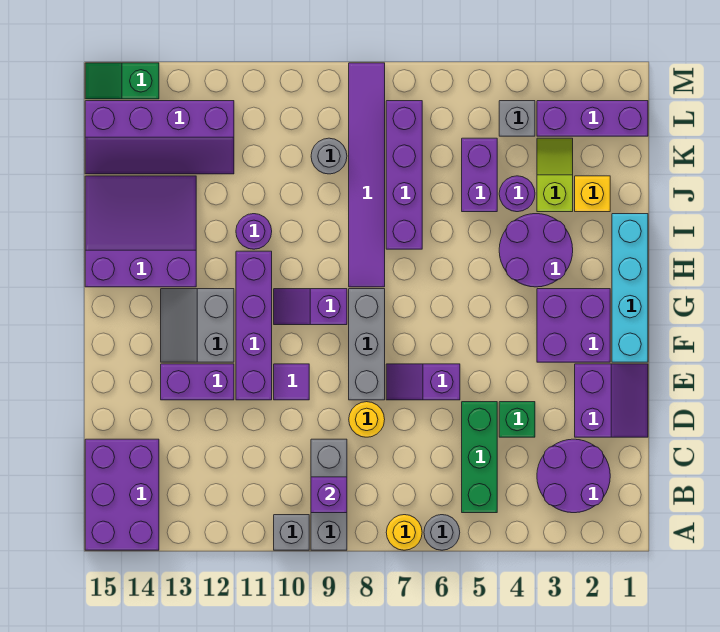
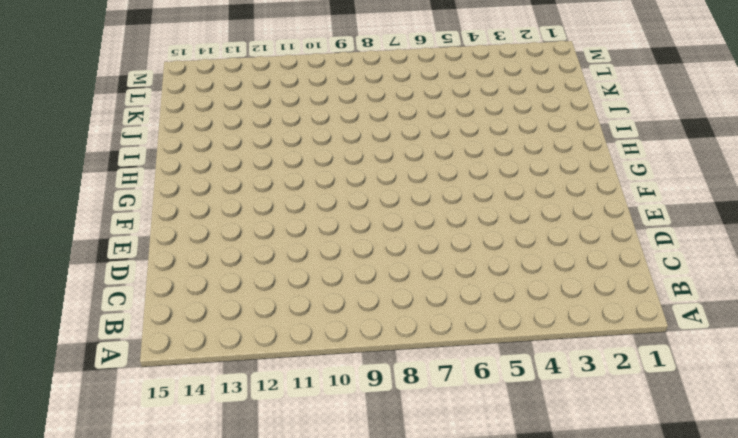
none -> grey 1x1 round brick [424,515,460,550]
none -> yellow 1x1 round brick [386,515,422,550]
none -> grey 1x3 brick [311,439,347,550]
none -> grey 1x1 brick [274,515,309,550]

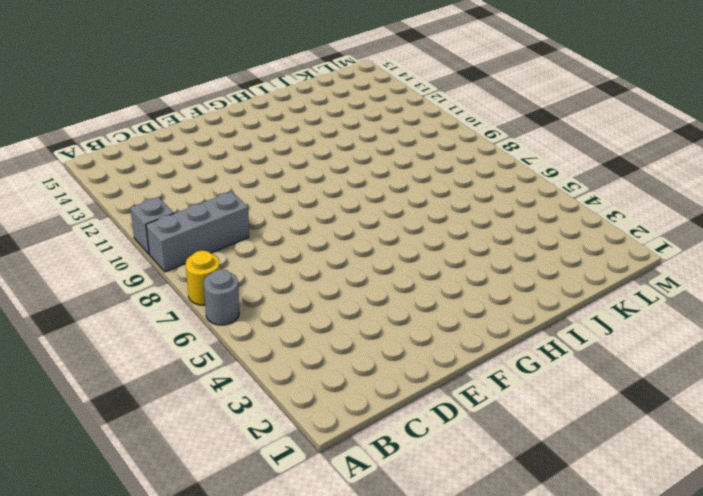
none -> purple 2x3 brick [85,439,159,550]
none -> purple 2x2 round brick [537,439,610,513]
none -> green 1x3 brick [462,402,497,513]
none -> purple 2x2 slope [575,364,648,437]

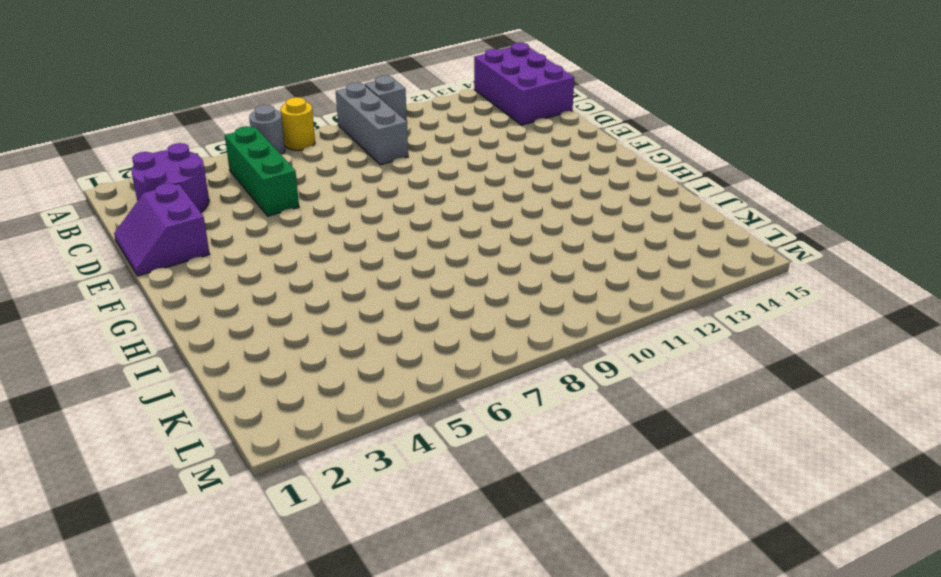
none -> green 1x1 brick [499,402,535,437]
none -> yellow 1x1 round brick [349,402,385,437]
none -> purple 1x2 slope [386,364,460,400]
none -> grey 1x3 brick [349,289,385,400]

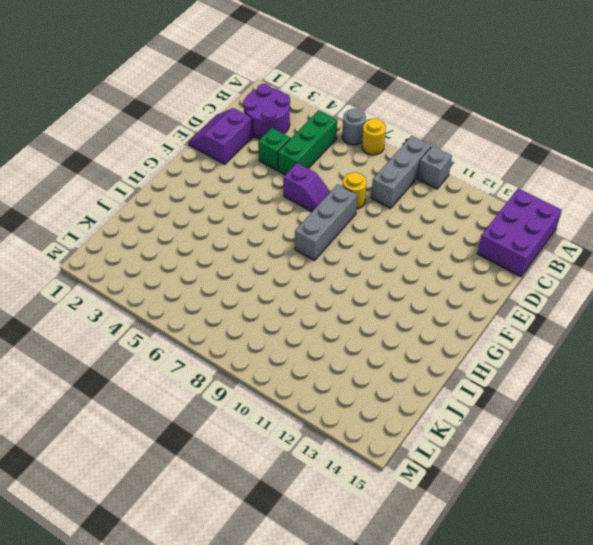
none -> purple 1x1 tile [274,364,309,400]
none -> purple 1x4 brick [236,251,272,400]
none -> purple 1x2 brick [161,364,234,400]
none -> cyan 1x4 brick [612,214,648,362]

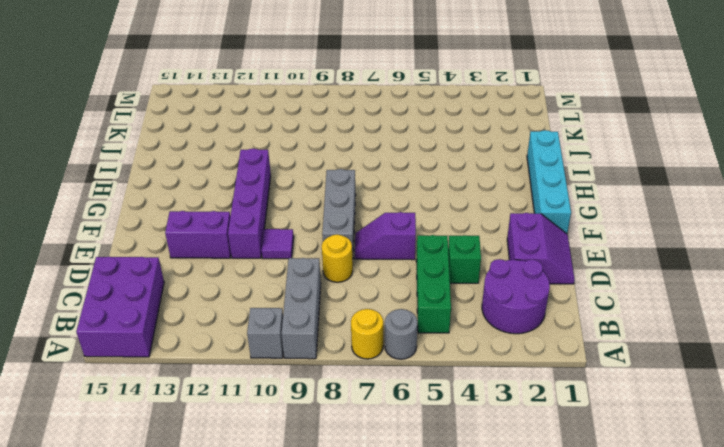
none -> purple 2x2 brick [537,289,610,362]
none -> grey 2x2 slope [161,289,234,362]
none -> purple 1x2 slope [274,289,347,325]
none -> purple 2x2 round brick [499,214,573,287]

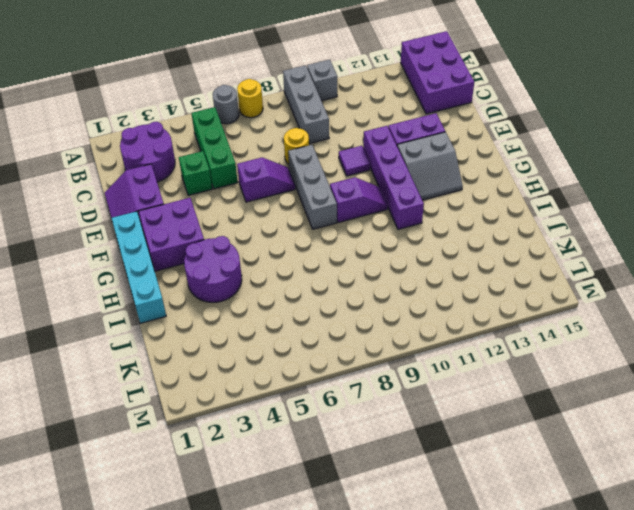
grey 2x2 slope [397,132,463,200] -> grey 2x2 slope turned to [161,289,234,362]
none -> purple 1x6 tile [349,63,385,287]
none -> purple 3x3 slope [85,176,196,287]
none -> purple 1x4 brick [386,101,422,249]
none -> purple 1x1 round brick [236,214,272,249]

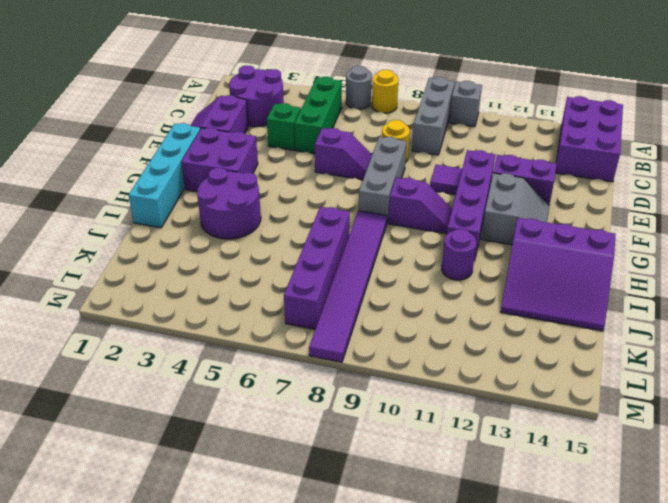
none -> yellow 1x1 brick [575,176,610,212]
none -> lime 1x2 slope [537,138,573,212]
none -> purple 1x1 round brick [499,176,535,212]
none -> purple 1x2 brick [462,138,497,212]

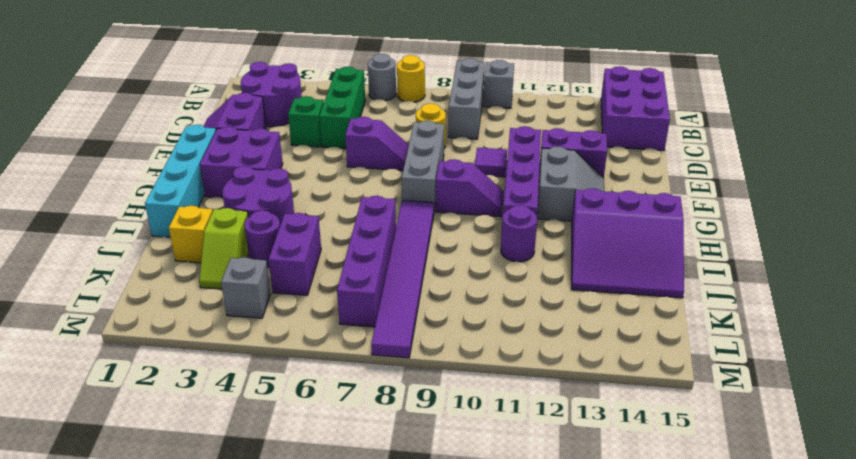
none -> grey 1x1 round brick [311,138,347,174]
none -> purple 2x4 slope [85,101,234,174]
none -> purple 1x3 brick [537,101,648,136]
none -> green 1x2 slope [85,63,159,99]

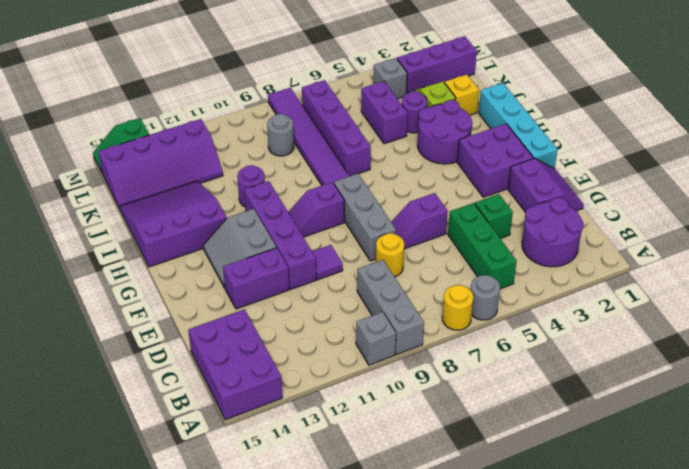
none -> purple 1x1 brick [311,477,347,513]

